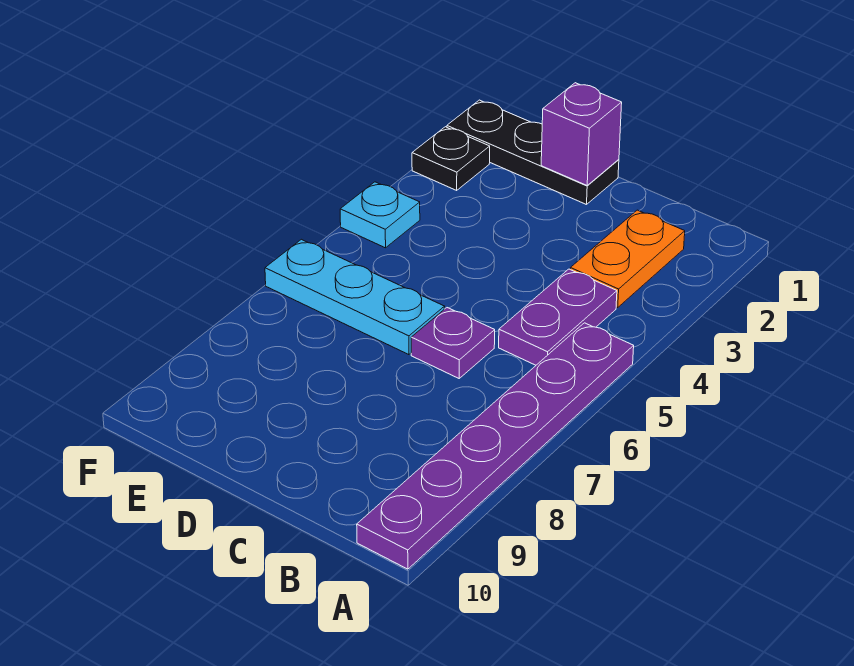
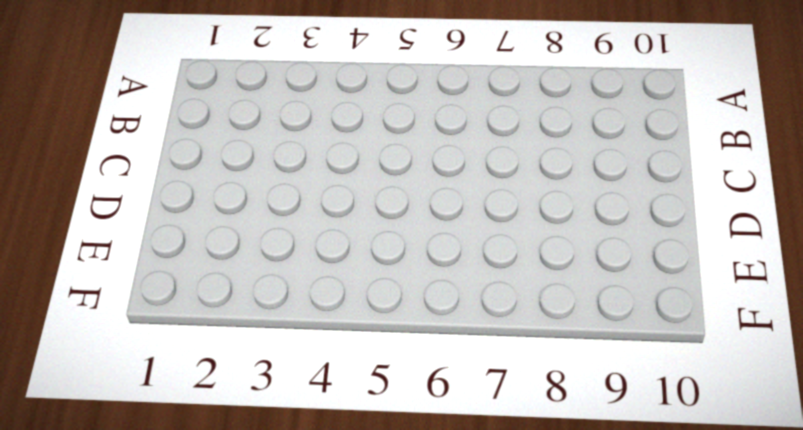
none -> purple 1x6 plate [357,323,634,569]
none -> orange 1x2 plate [570,210,685,308]

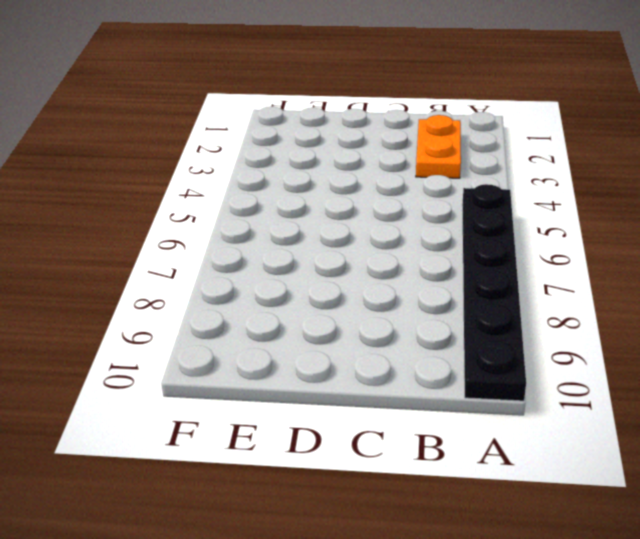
black 1x6 plate [462,184,526,401] -> purple 1x6 plate [357,323,634,569]
none -> purple 1x2 plate [499,269,617,365]
none -> purple 1x1 plate [411,308,495,378]

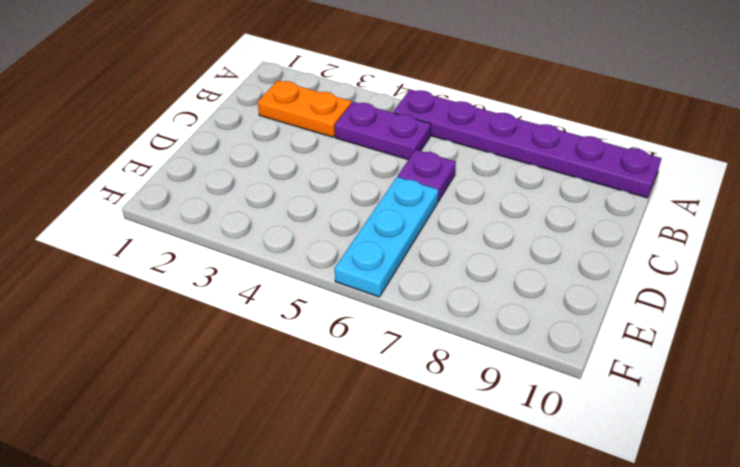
none -> black 1x3 plate [447,100,619,205]
none -> black 1x1 plate [412,127,490,190]

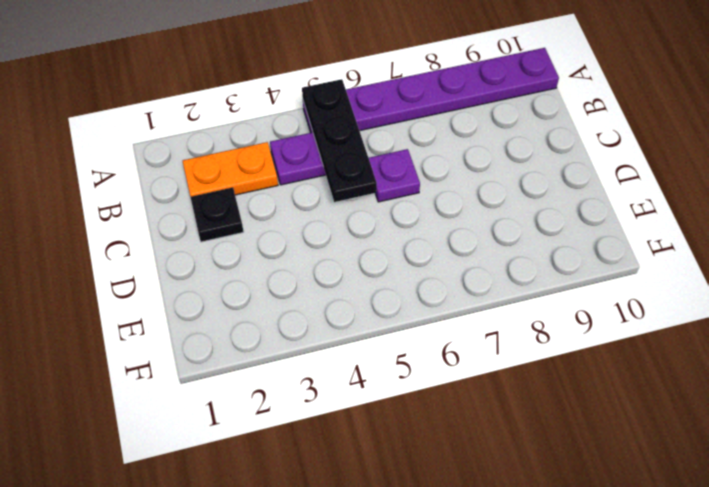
black 1x3 plate [302,79,377,202] -> black 1x3 plate moved to [447,100,619,205]
black 1x1 plate [191,188,244,242] -> black 1x1 plate moved to [412,127,490,190]
none -> cyan 1x3 plate [265,239,445,355]
none -> cyan 1x1 plate [340,182,420,248]

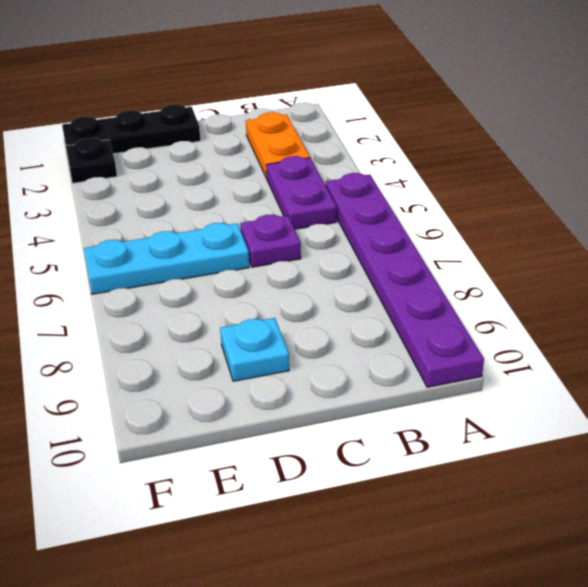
cyan 1x1 plate [220,318,289,381] -> cyan 1x1 plate moved to [340,182,420,248]
none -> purple 1x1 brick [541,83,622,186]

